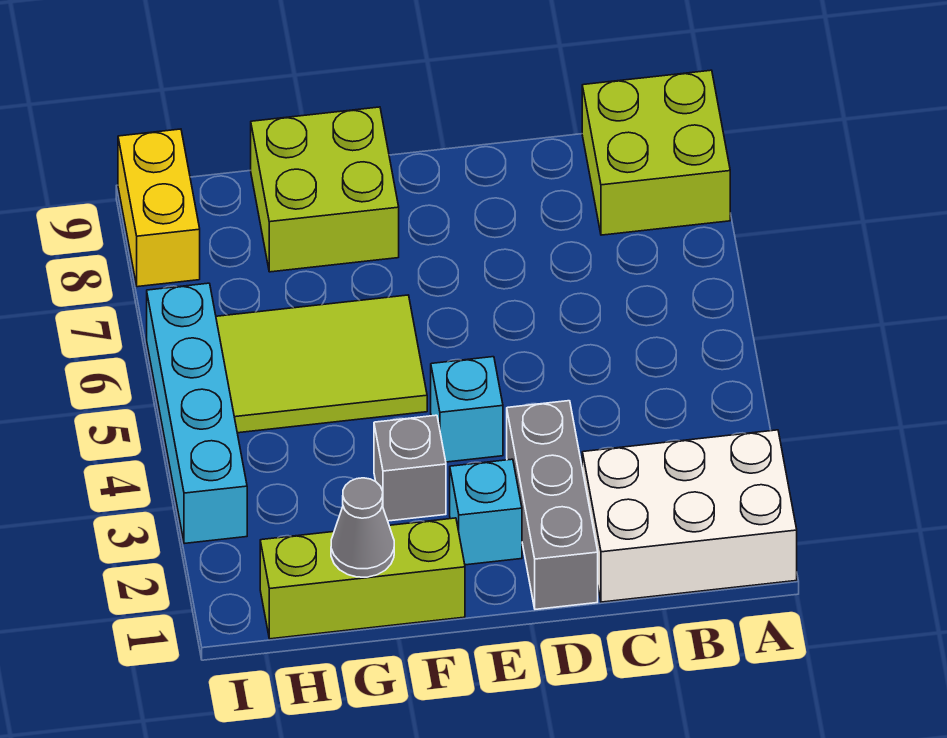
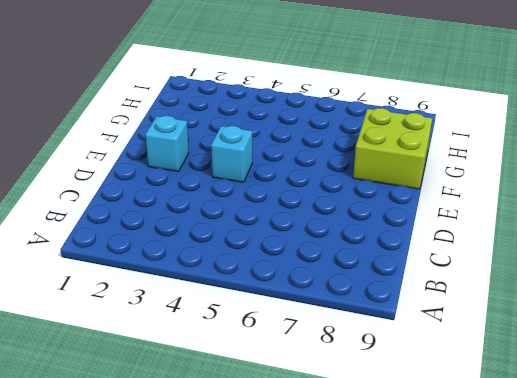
none -> white 2x3 brick [582,430,797,602]
none -> lime 2x2 brick [582,70,730,235]
none -> grey 1x3 brick [507,401,598,609]

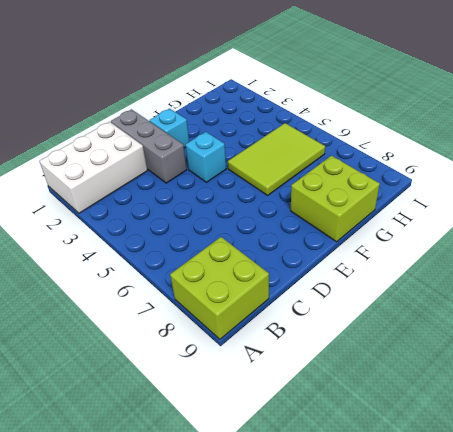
none -> lime 1x3 brick [260,518,465,639]
none -> grey 1x1 brick [374,415,446,521]
none -> cyan 1x4 brick [147,283,247,544]

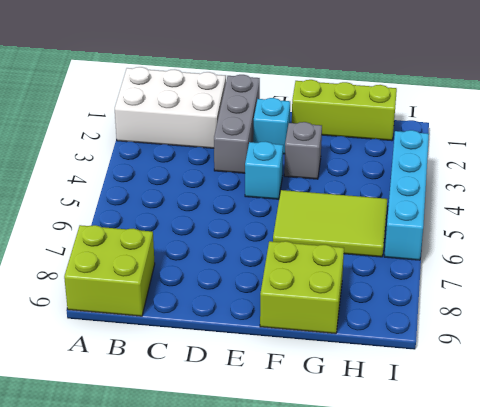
none -> yellow 1x2 brick [118,129,200,287]
none -> grey 1x1 cone [331,478,394,577]

